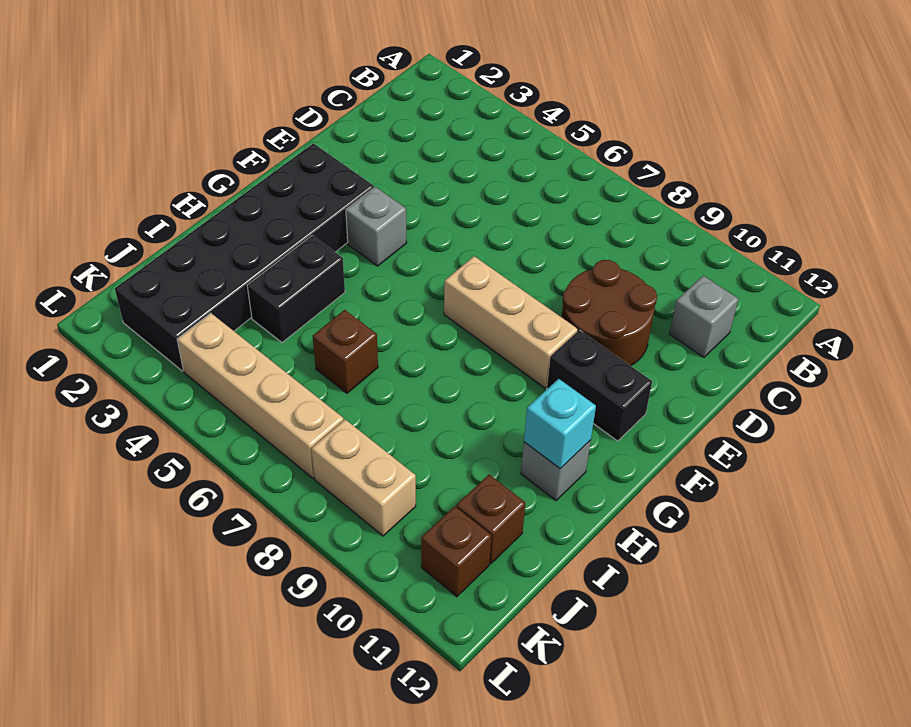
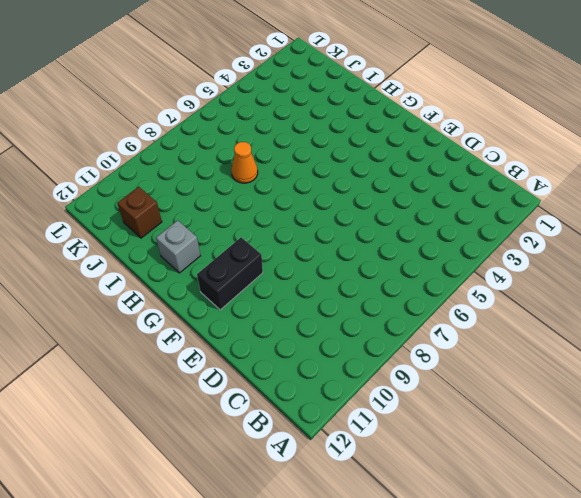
orange 1x1 cone [231,142,258,183] -> none
none -> grey 1x1 brick [670,276,738,357]
none -> brown 2x2 round brick [562,260,657,366]
none -> black 2x6 brick [115,143,374,371]

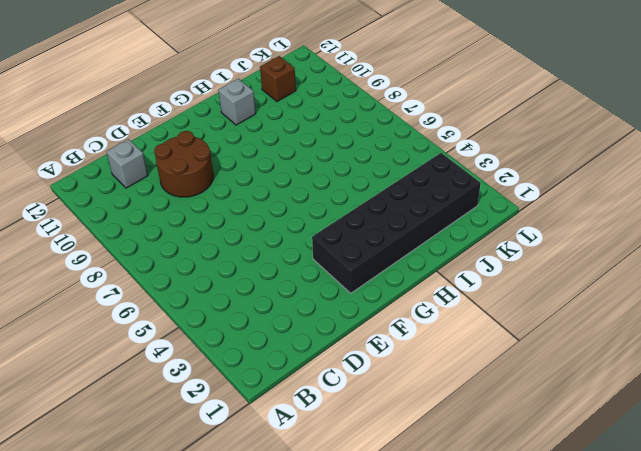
none -> grey 1x1 brick [346,187,407,266]
none -> tan 1x3 brick [444,256,578,388]
none -> black 1x2 brick [547,330,652,441]

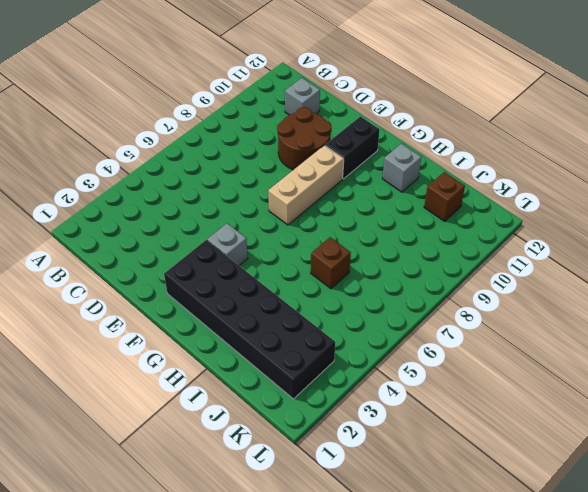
none -> black 1x2 brick [247,235,345,342]
none -> tan 1x4 brick [177,313,344,478]
none -> tan 1x2 brick [311,419,416,536]

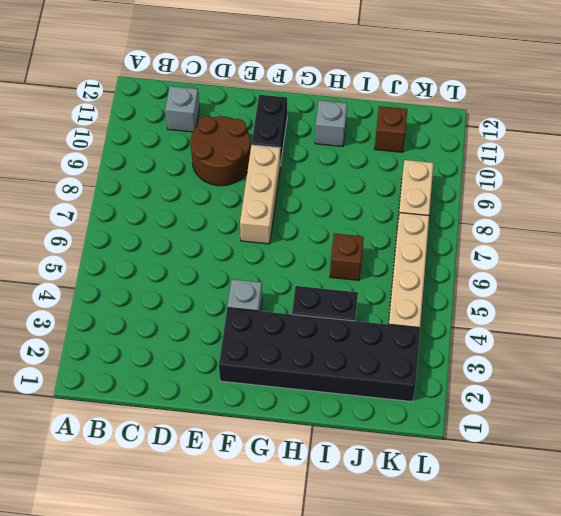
none -> brown 1x1 brick [421,506,491,597]
none -> cyan 1x1 brick [524,379,596,469]

